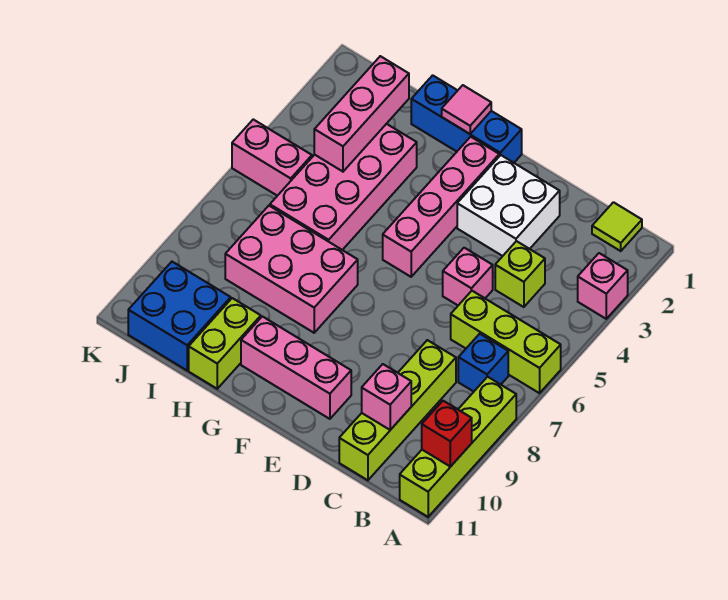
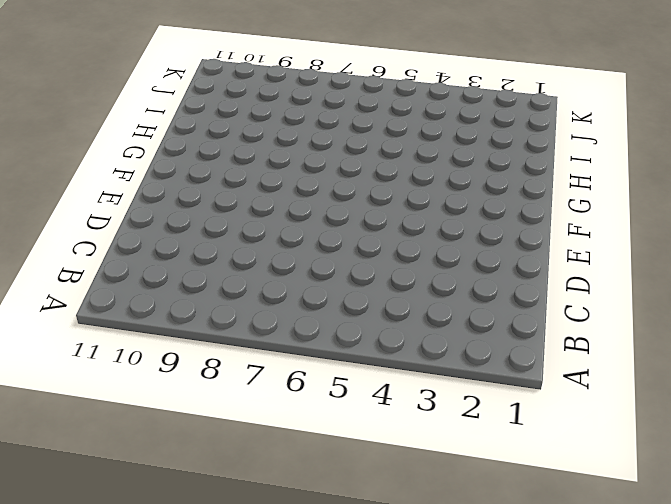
none -> pink 1x1 brick [578,253,628,319]
none -> lime 1x3 brick [451,291,561,393]
none -> lime 1x4 brick [400,377,516,517]

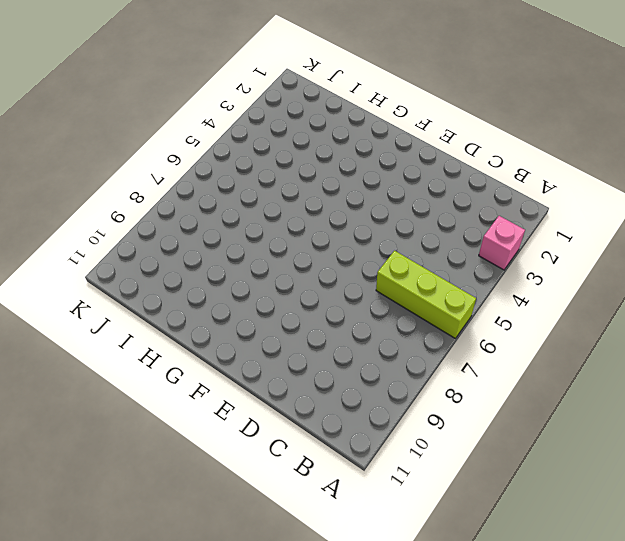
none -> lime 1x4 brick [400,377,516,517]
none -> lime 1x1 tile [592,202,642,251]
none -> blue 1x1 brick [458,334,508,392]

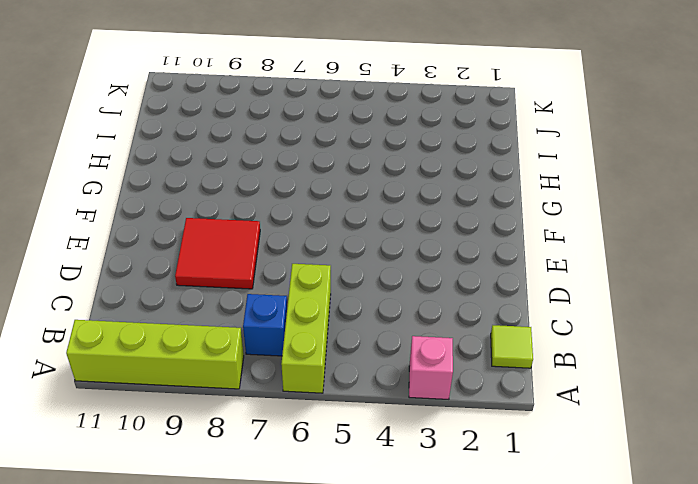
red 2x2 tile [175,218,260,289] -> none
none -> lime 1x1 brick [495,241,545,307]
none -> lime 1x4 brick [339,340,456,480]
none -> white 2x2 brick [457,155,560,256]

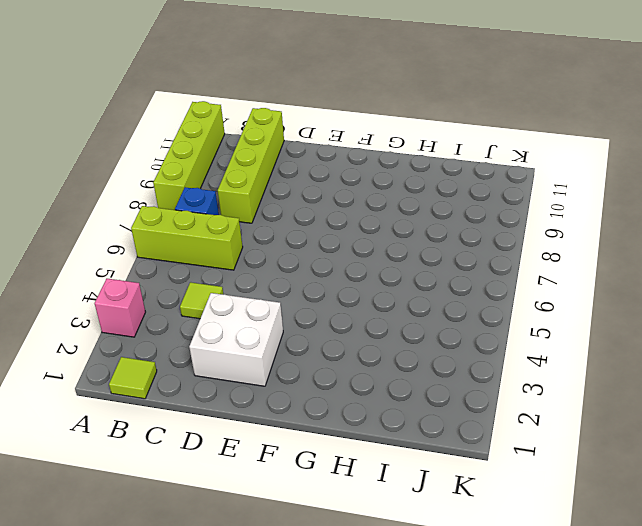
lime 1x1 tile [180,282,223,319] -> lime 1x1 brick [495,241,545,307]
none -> pink 1x1 brick [443,248,493,305]
none -> pink 1x3 brick [241,316,351,419]
none -> blue 1x3 brick [411,75,522,163]

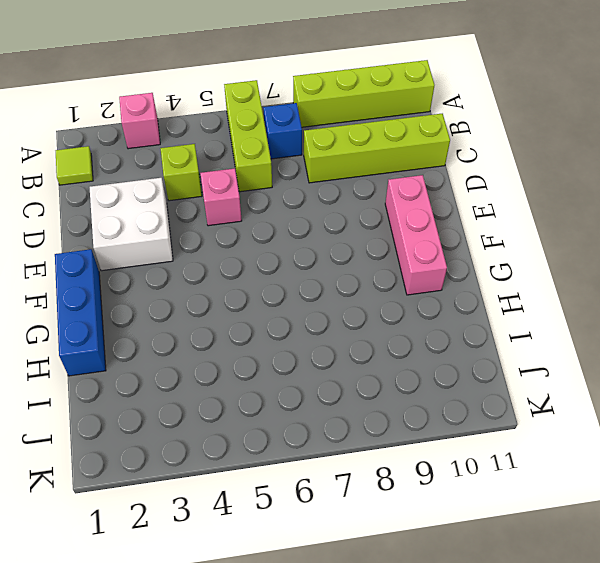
none -> pink 1x4 brick [383,137,499,277]
none -> pink 2x3 brick [225,206,358,333]
none -> pink 2x4 brick [270,124,417,250]

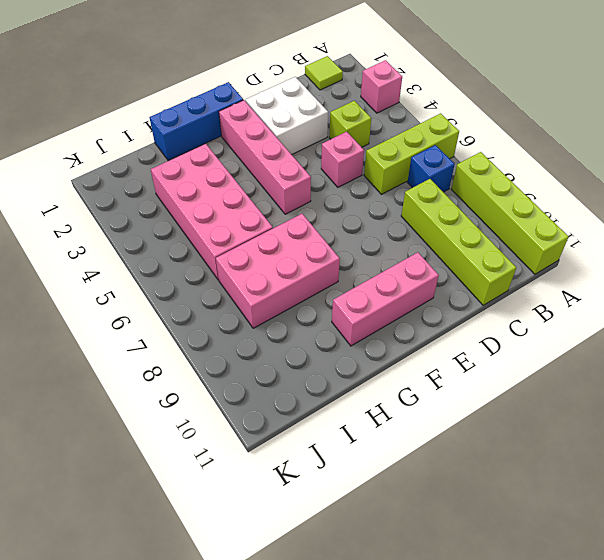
none -> lime 1x2 brick [189,298,261,389]
none -> blue 2x2 brick [128,262,231,370]
none -> pink 1x2 brick [232,119,312,196]

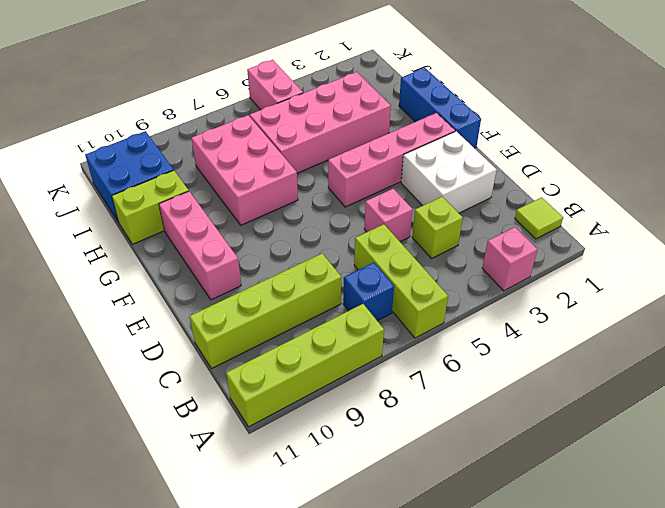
none -> red 1x1 brick [422,401,472,467]
none -> pink 1x1 brick [362,364,411,430]
none -> pink 1x1 tile [442,85,491,134]

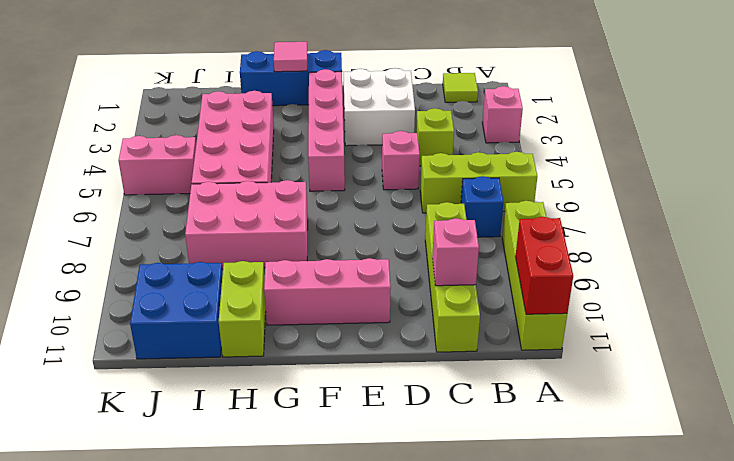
red 1x2 brick [515,217,573,314] -> red 1x1 brick [422,401,472,467]
none -> pink 1x3 brick [314,56,409,171]

